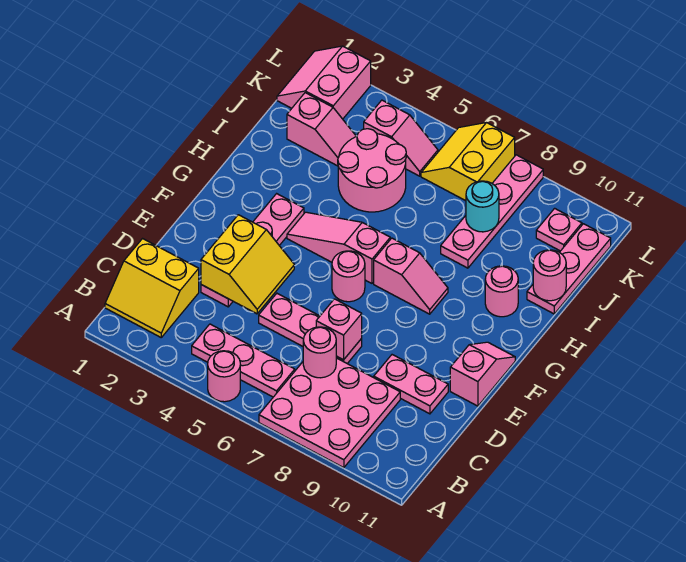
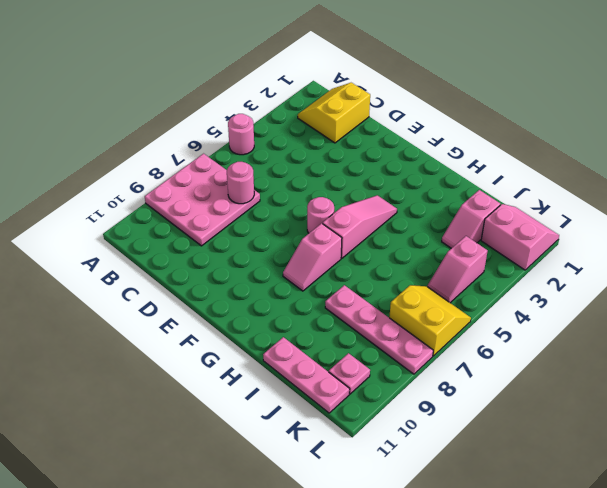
none -> pink 1x3 plate [192,324,295,397]
none -> pink 1x4 plate [201,194,304,307]
none -> pink 1x3 plate [259,293,362,364]

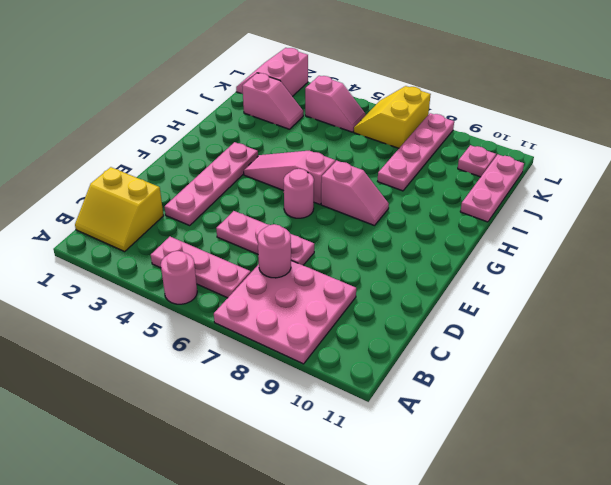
none -> pink 1x2 plate [374,355,448,414]
none -> pink 1x2 slope [450,342,515,406]
none -> pink 1x1 round brick [485,266,518,317]

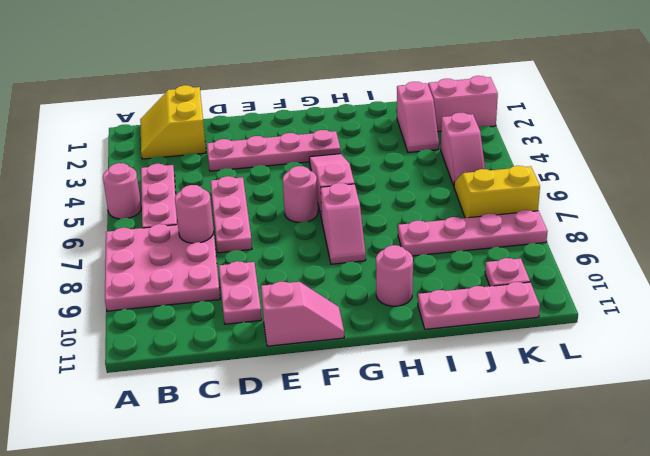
none -> pink 2x2 round brick [338,129,406,212]
none -> yellow 2x2 slope [201,215,294,314]
none -> pink 1x1 brick [316,299,362,360]

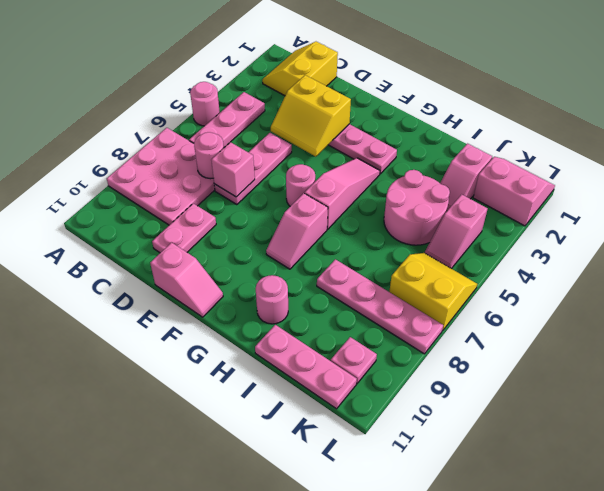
none -> pink 1x1 round brick [533,250,566,301]
none -> cyan 1x1 round brick [466,181,499,232]

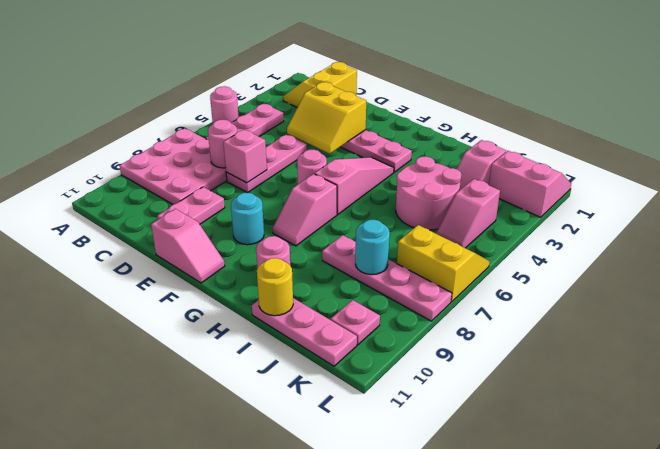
cyan 1x1 round brick [231,193,264,245] -> none
yellow 1x1 round brick [257,258,293,316] -> pink 1x1 round brick [533,250,566,301]

